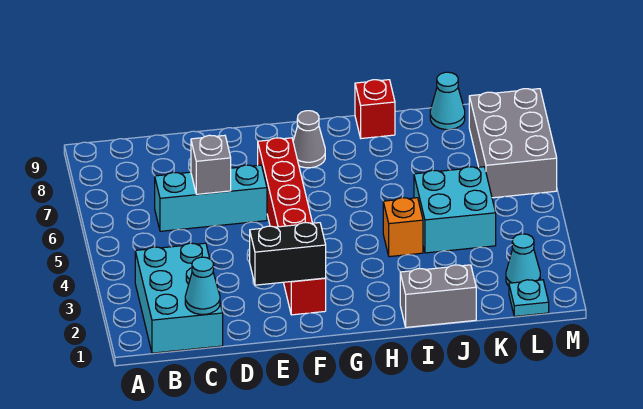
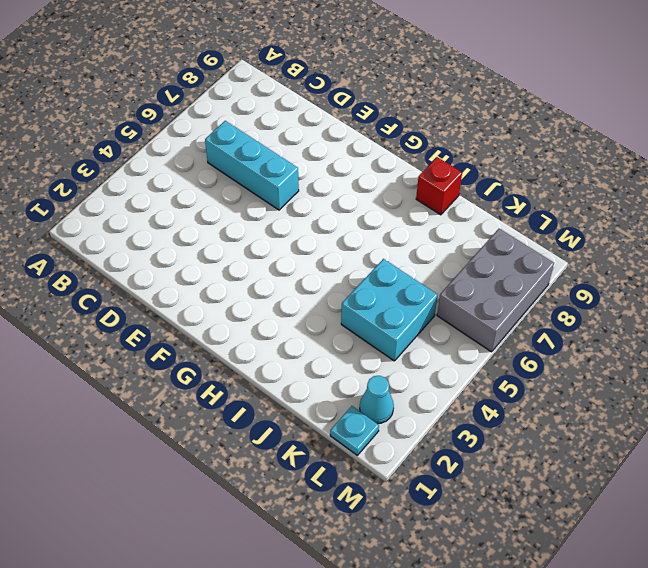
none -> cyan 2x3 brick [135,243,223,353]
none -> red 1x6 brick [258,138,326,315]
none -> grey 1x1 cone [293,111,325,168]

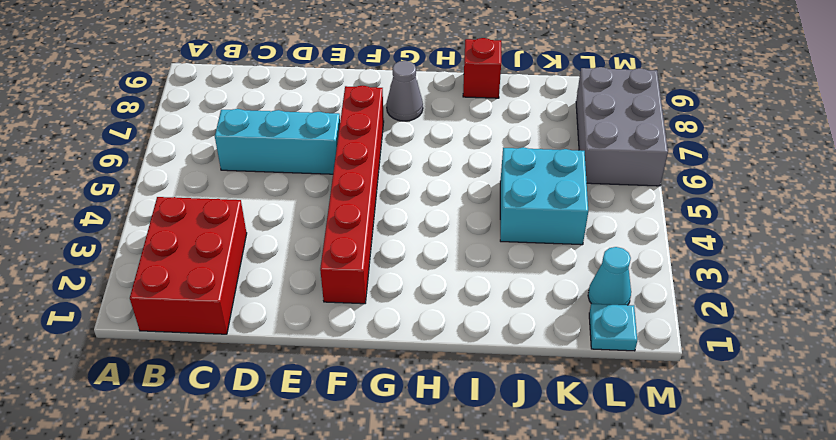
red 2x3 brick [130,197,247,334] -> cyan 2x3 brick [135,243,223,353]
none -> grey 1x2 brick [400,265,476,327]
none -> orange 1x1 brick [383,198,423,257]
none -> cyan 1x1 cone [430,72,465,130]

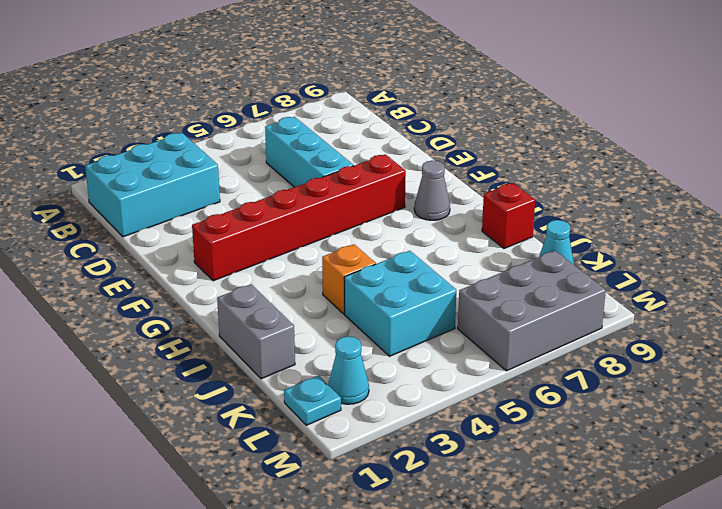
none -> cyan 1x1 cone [185,257,220,314]
none -> grey 1x1 brick [191,135,231,194]
none -> black 1x2 brick [250,223,326,285]

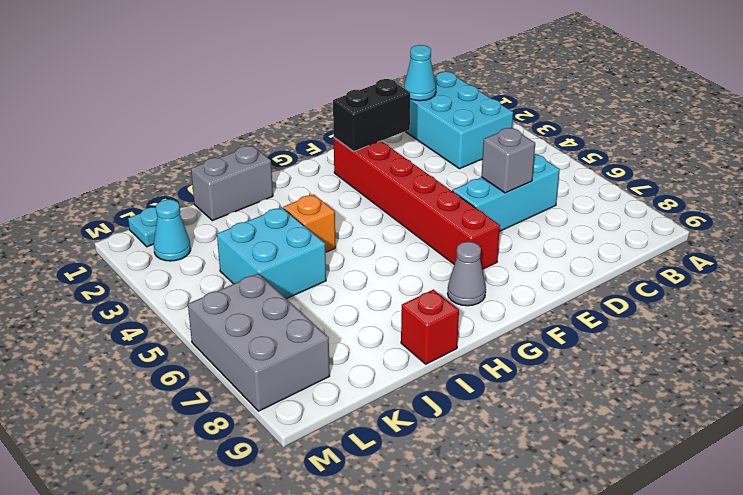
none -> cyan 1x1 cone [430,72,465,130]

